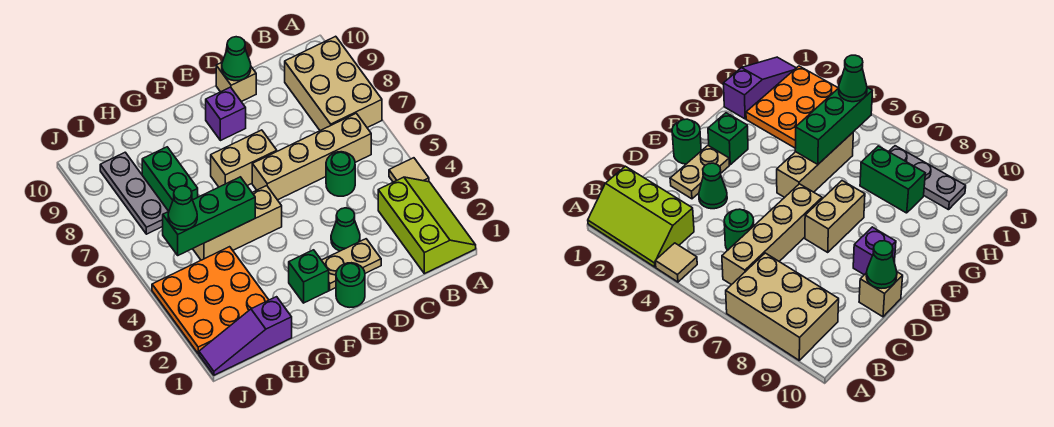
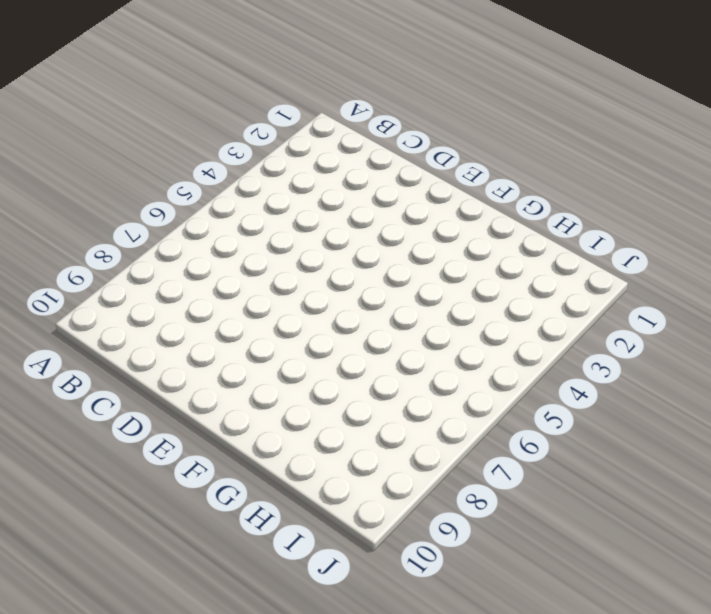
none -> lime 2x3 slope [378,177,476,274]
none -> tan 1x1 tile [389,158,429,182]
none -> tan 2x3 brick [285,36,382,131]

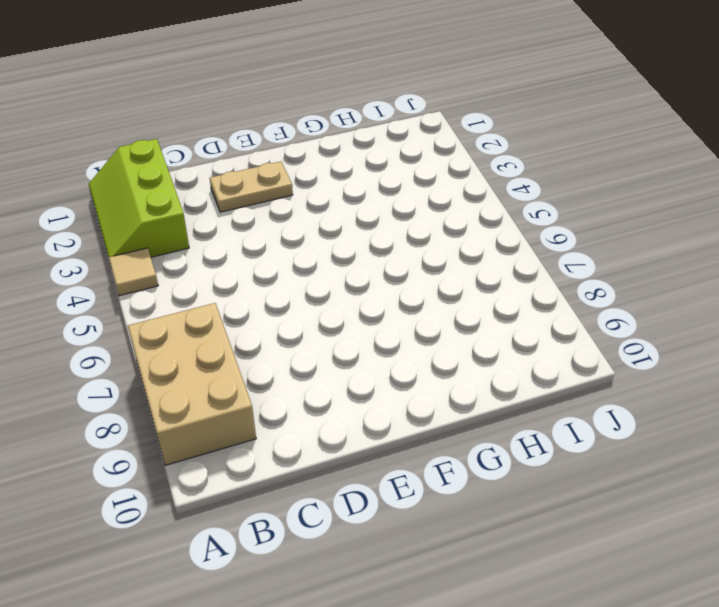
none -> tan 1x4 brick [252,113,371,200]
none -> green 1x1 round brick [326,152,355,196]
none -> green 1x1 cone [331,208,360,251]

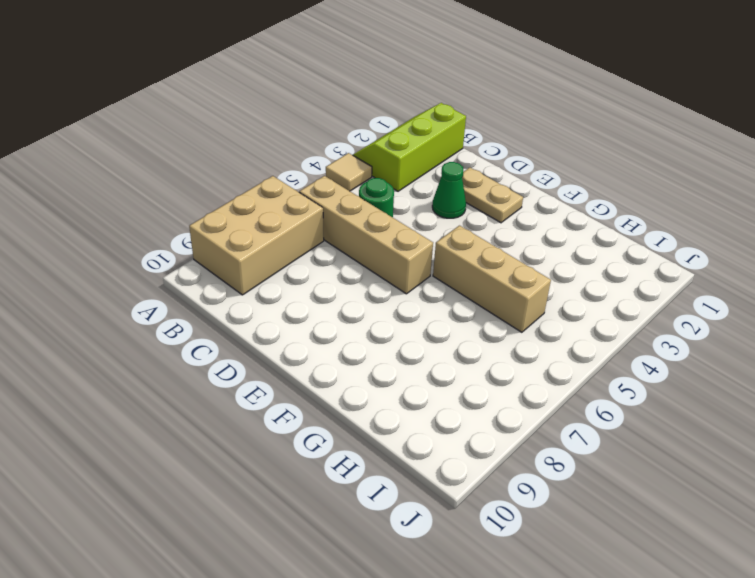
none -> tan 1x1 brick [216,63,256,102]
none -> green 1x1 round brick [336,263,365,308]
none -> tan 1x2 brick [211,130,277,187]

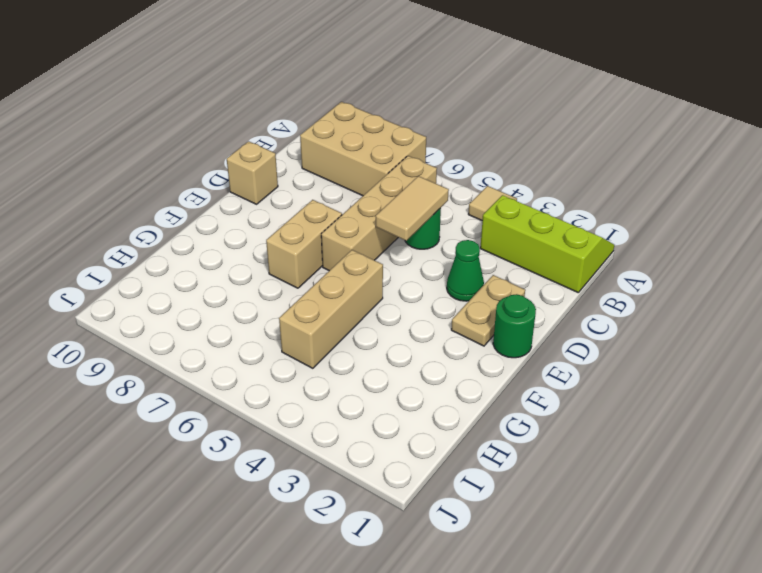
tan 1x2 tile [376,176,449,241] -> none
none -> purple 1x1 brick [206,87,246,141]
none -> green 1x1 brick [289,250,329,303]
none -> purple 1x3 slope [199,297,292,375]

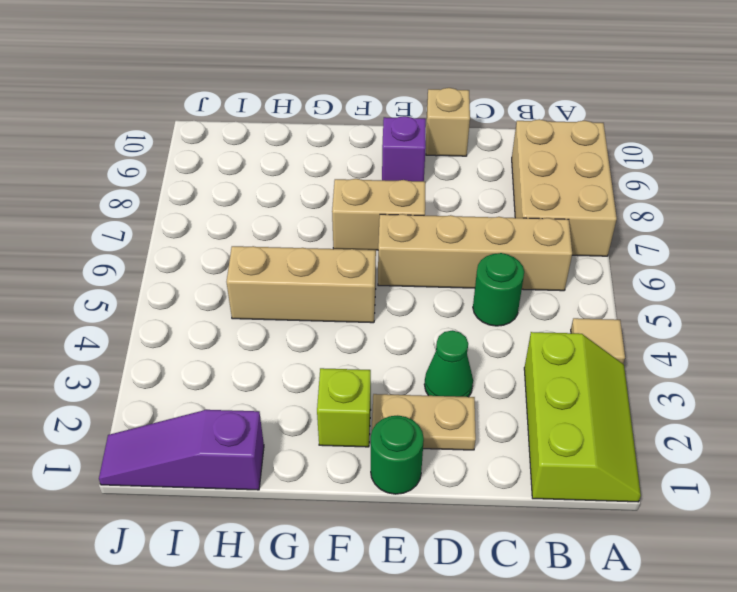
lime 1x1 brick [317,368,371,447] -> green 1x1 brick [289,250,329,303]
none -> orange 3x3 plate [152,247,269,354]
none -> green 1x2 brick [142,147,198,211]
none -> grey 1x3 plate [100,152,168,234]

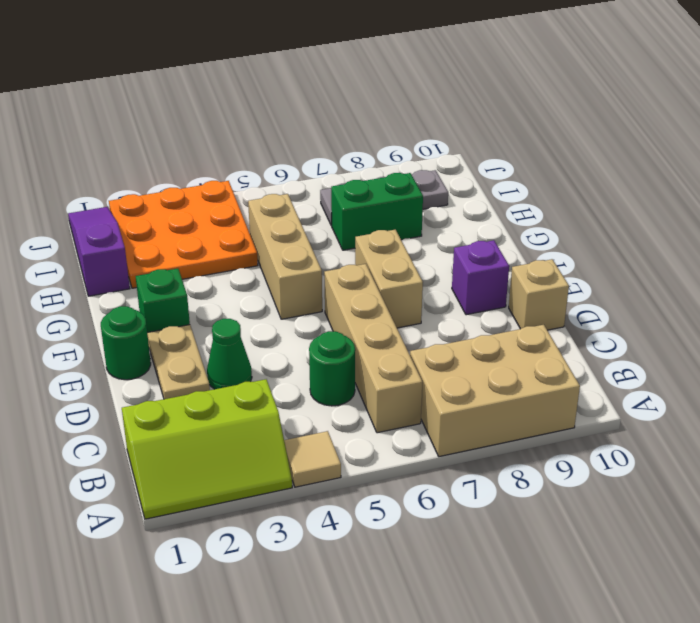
none -> green 1x1 cone [222,37,251,81]
none -> green 1x3 brick [163,177,255,255]
none -> green 1x1 cone [168,186,197,230]

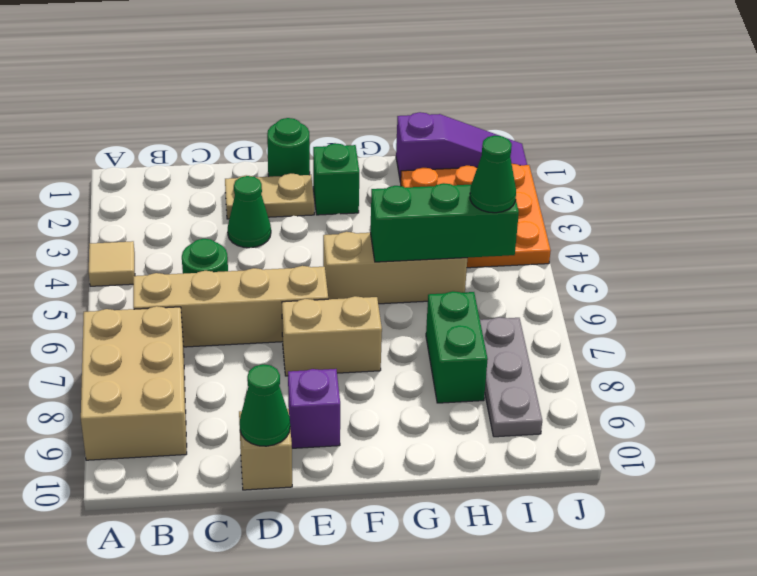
none -> lime 2x3 slope [378,177,476,274]

